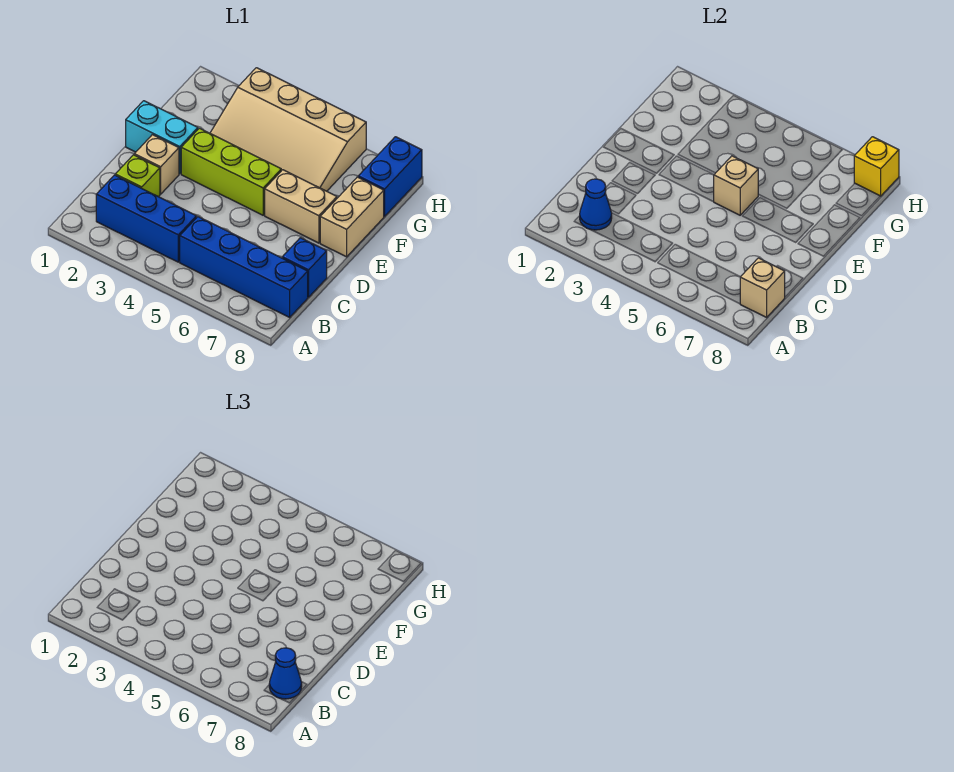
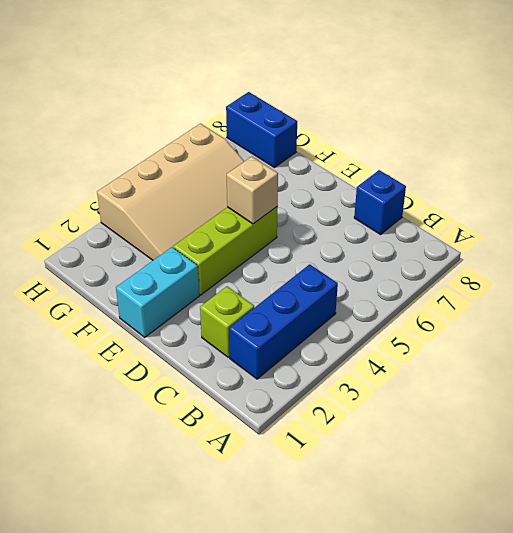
none -> blue 1x4 brick [180,217,308,317]
none -> tan 1x1 brick [134,135,179,194]
none -> tan 1x2 brick [265,170,337,243]

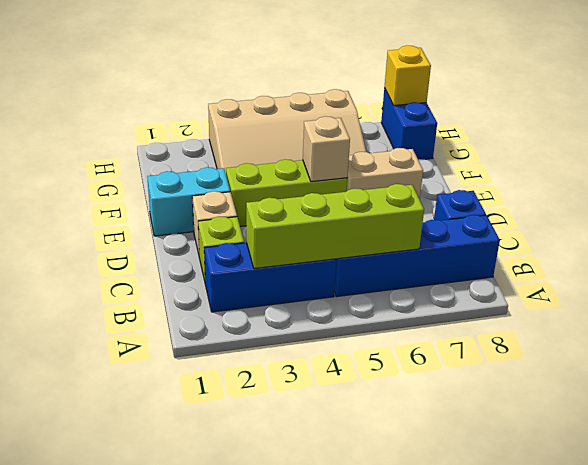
lime 1x4 brick [246,184,424,269] -> none
none -> tan 1x2 brick [320,177,384,257]
none -> blue 1x1 cone [580,179,612,230]
none -> tan 1x1 brick [740,258,785,317]

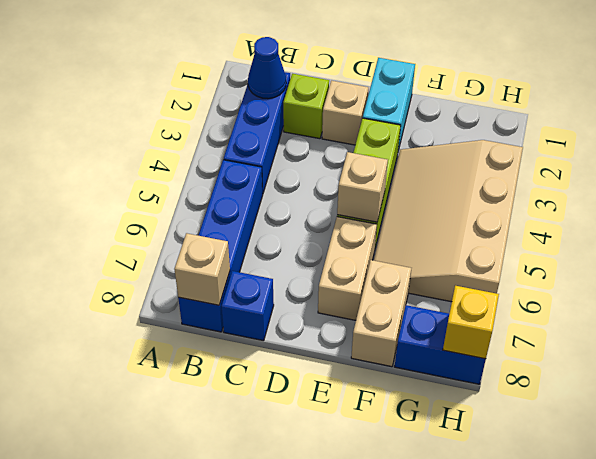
tan 1x2 brick [351,260,411,367] -> tan 1x2 brick turned to [320,177,384,257]
none -> blue 1x1 cone [269,648,302,699]

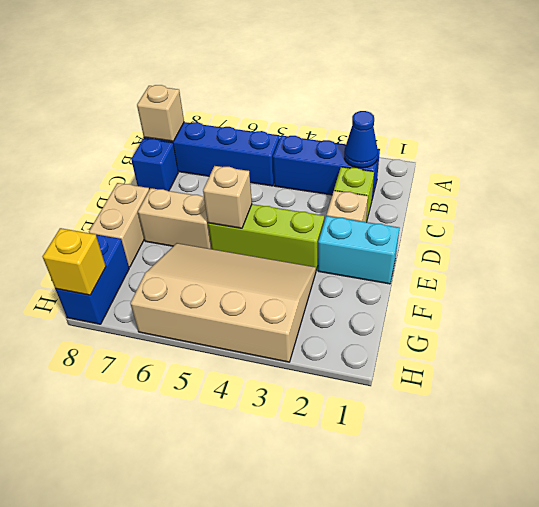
none -> blue 1x1 cone [269,648,302,699]

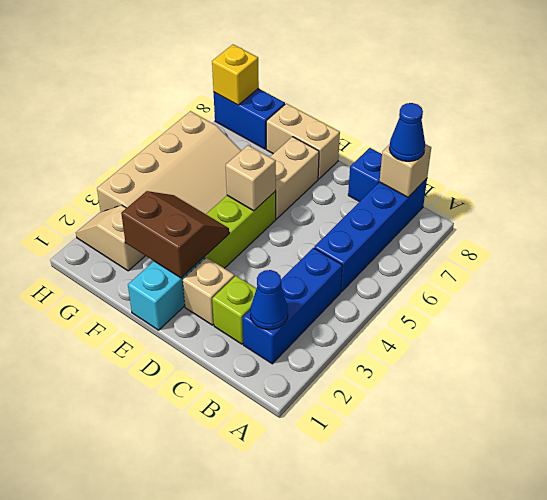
brown 2x2 slope [121,191,229,278] -> none
tan 1x2 slope [76,205,145,271] -> none

